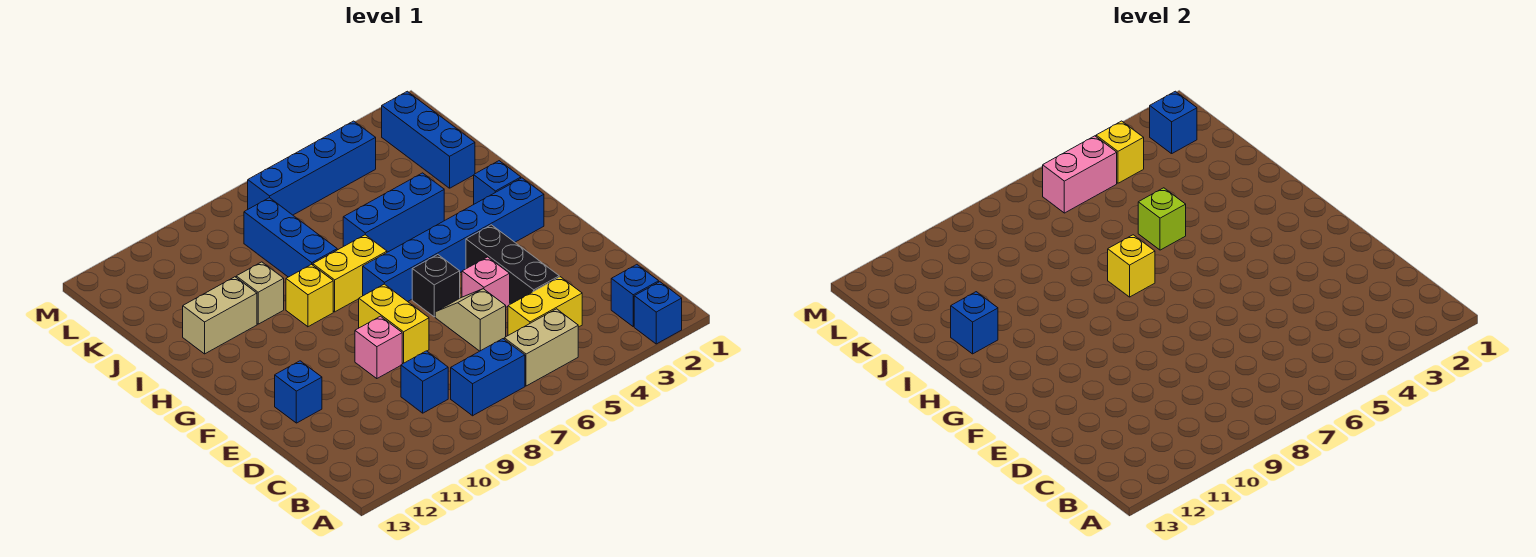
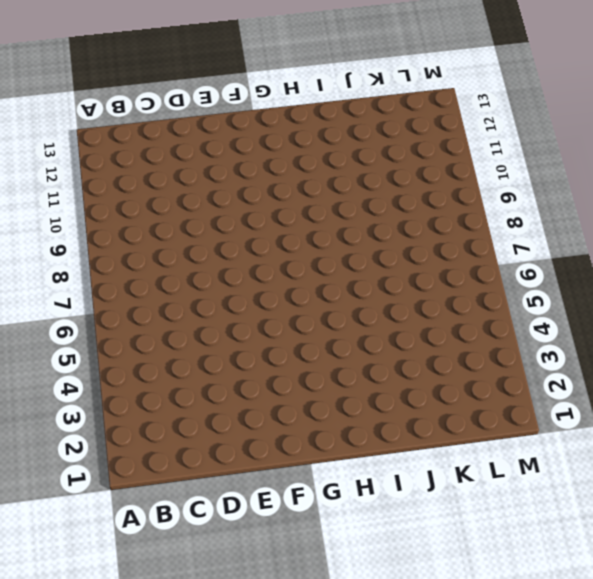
none -> blue 1x1 brick [634,282,682,344]
none -> blue 1x1 brick [611,265,659,327]
none -> tan 1x2 brick [504,309,578,386]

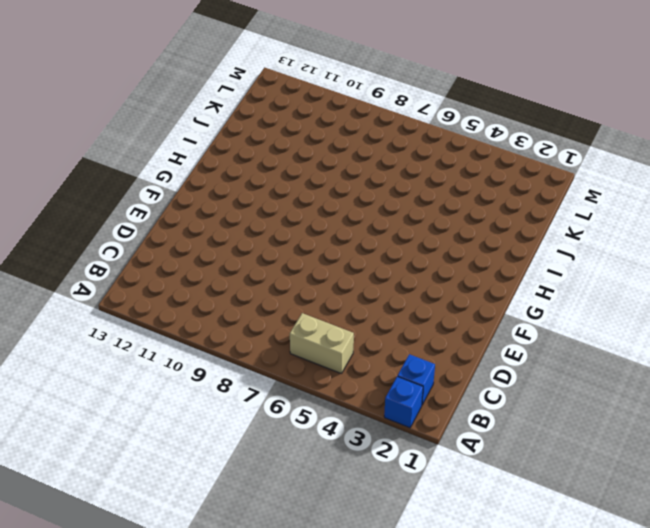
none -> blue 1x2 brick [451,339,525,416]
none -> yellow 1x2 brick [508,277,582,335]
none -> blue 1x1 brick [401,351,448,413]

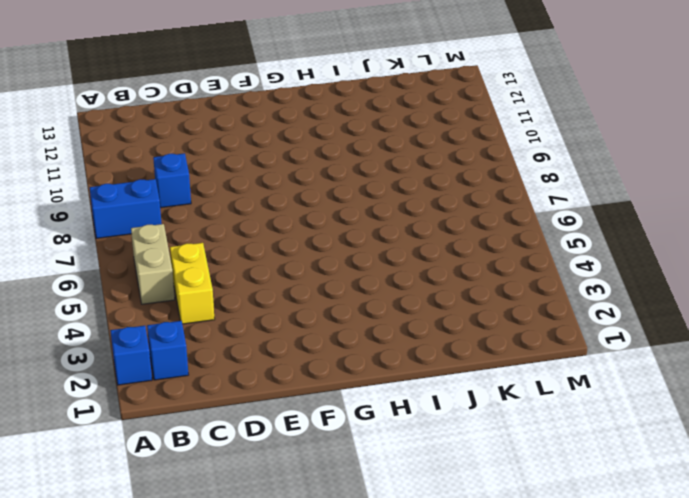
blue 1x2 brick [90,179,162,238] -> blue 1x2 brick turned to [451,339,525,416]
none -> black 1x3 brick [466,225,559,304]
none -> tan 1x2 slope [435,289,506,351]
none -> pink 1x1 brick [462,257,510,307]

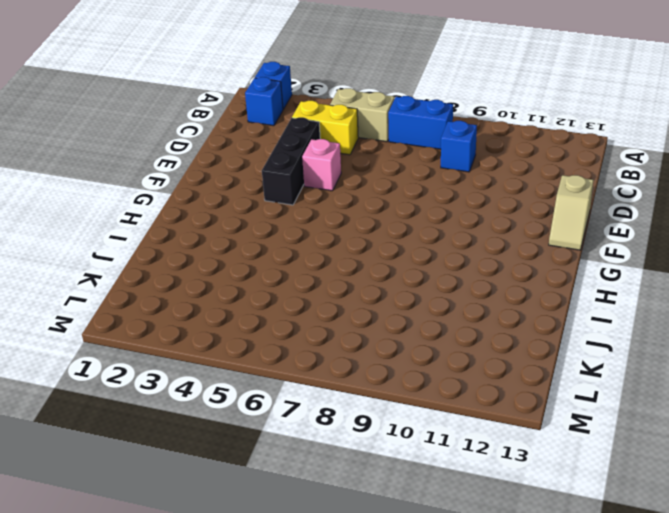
tan 1x2 slope [549,175,593,250] -> tan 1x2 slope moved to [435,289,506,351]
none -> yellow 1x2 brick [359,284,429,363]
none -> pink 1x1 brick [355,316,402,379]
none -> blue 1x1 brick [275,361,322,423]

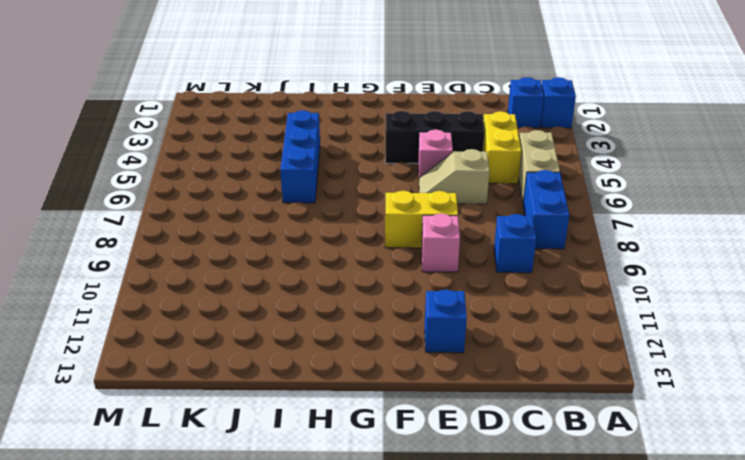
none -> black 1x1 brick [412,255,460,317]
none -> blue 1x6 brick [363,178,544,302]
none -> blue 1x1 brick [474,161,521,204]

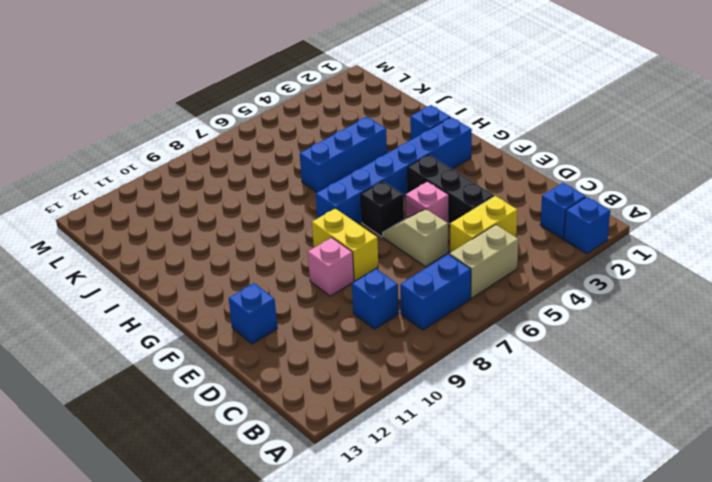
none -> yellow 1x2 brick [313,235,387,312]
none -> yellow 1x1 brick [286,264,333,327]
none -> blue 1x3 brick [244,198,337,277]

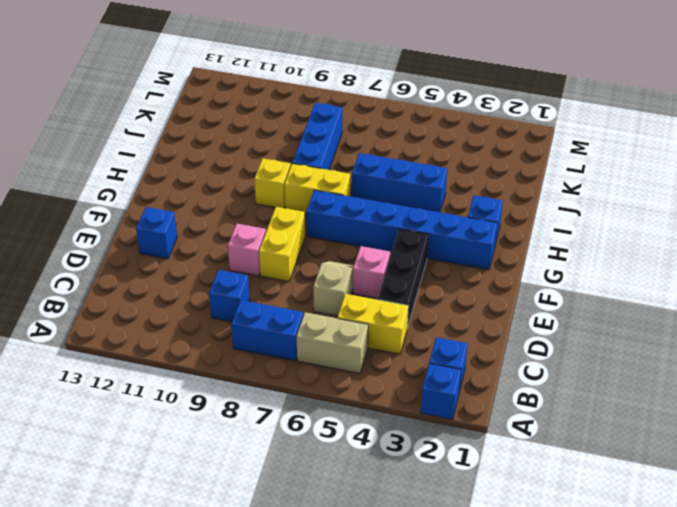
none -> black 1x1 brick [412,255,460,317]
none -> tan 1x1 brick [236,262,284,324]
none -> tan 1x2 brick [183,277,257,354]

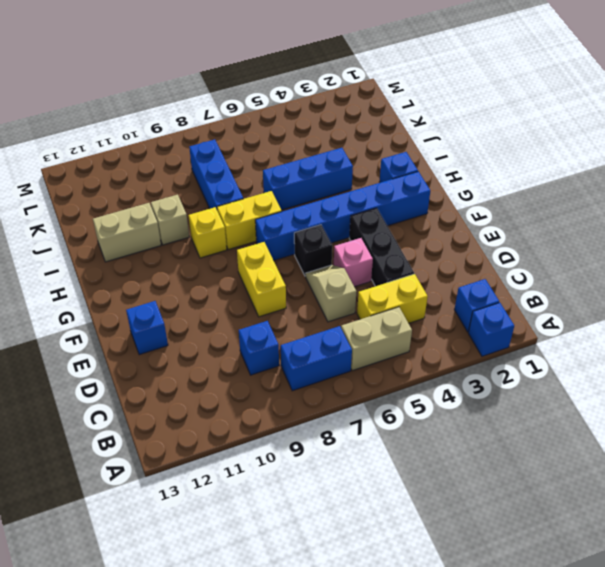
none -> pink 1x1 brick [355,316,402,379]
none -> blue 1x3 brick [382,91,475,188]
none -> blue 1x4 brick [248,121,376,215]

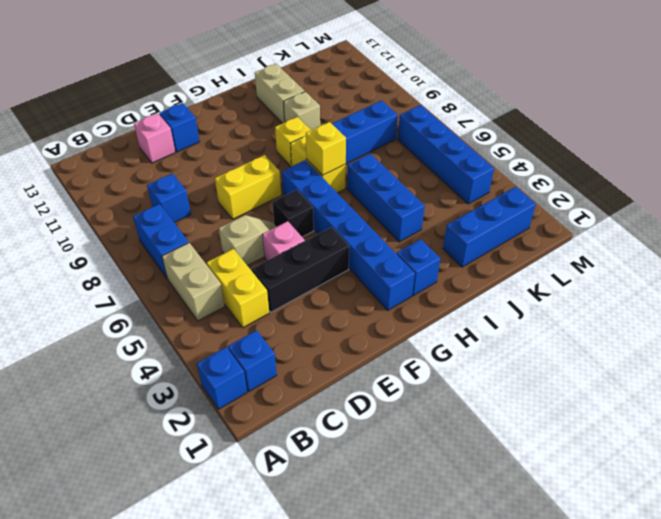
pink 1x1 brick [134,113,175,163] -> pink 1x1 brick moved to [355,316,402,379]
none -> lime 1x1 brick [1138,188,1186,250]
none -> blue 1x1 brick [951,292,998,354]
none -> blue 1x1 brick [1150,91,1197,154]

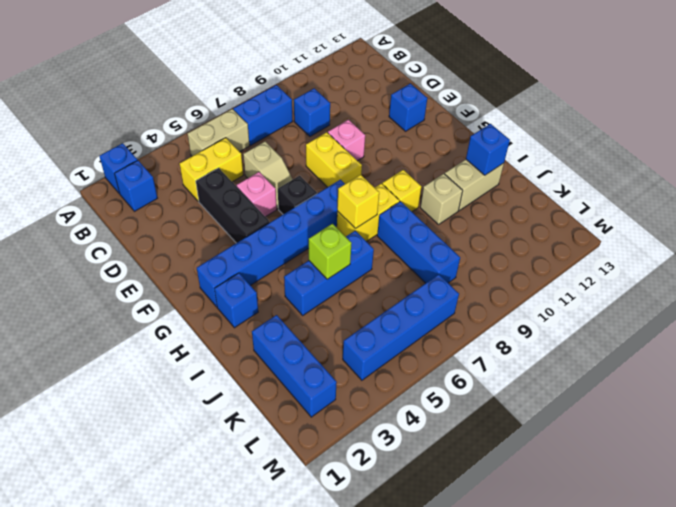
none -> blue 1x1 brick [1150,91,1197,154]
none -> yellow 1x1 brick [1096,121,1144,183]
none -> pink 1x2 brick [1043,136,1117,213]

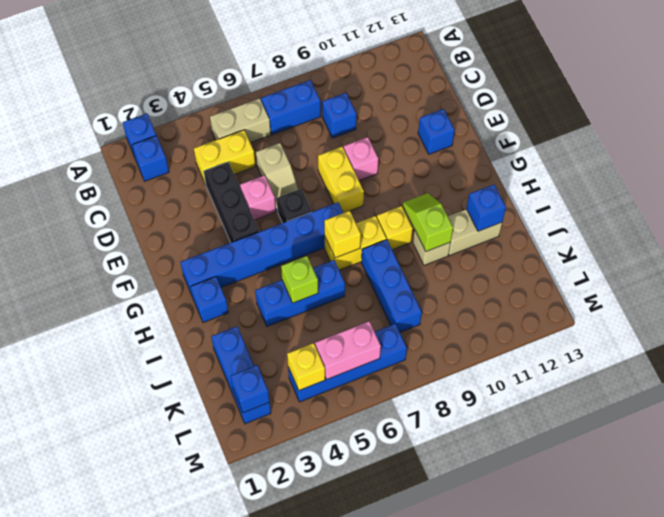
lime 1x2 slope [403,193,453,251] -> none

